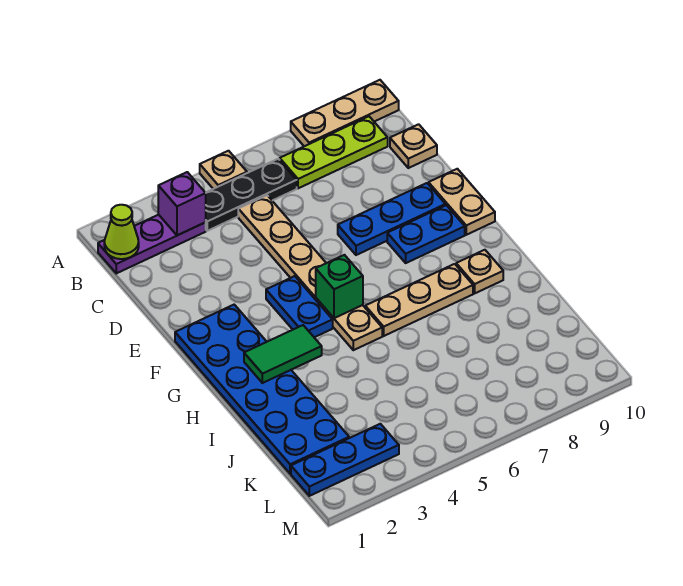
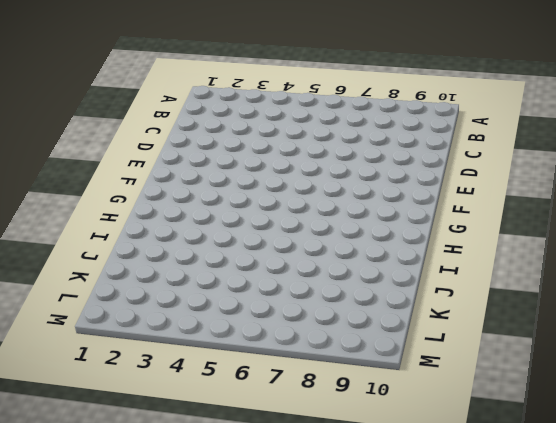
none -> tan 1x1 plate [200,151,247,189]
none -> tan 1x3 plate [291,80,399,146]
none -> purple 1x3 plate [98,215,206,273]

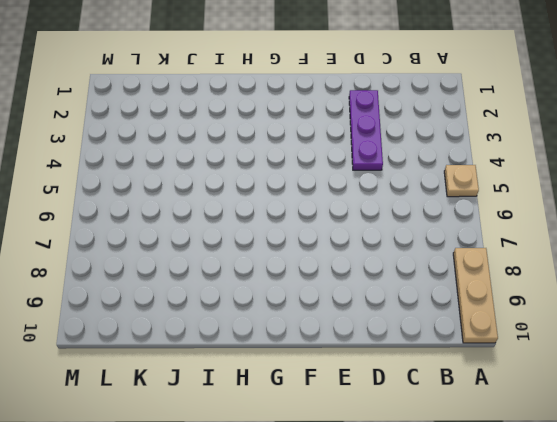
purple 1x3 plate [349,90,383,170] -> purple 1x3 plate moved to [98,215,206,273]
none -> black 1x3 plate [206,159,297,231]
none -> lime 1x3 plate [280,116,388,188]
none -> tan 1x6 plate [238,195,382,350]

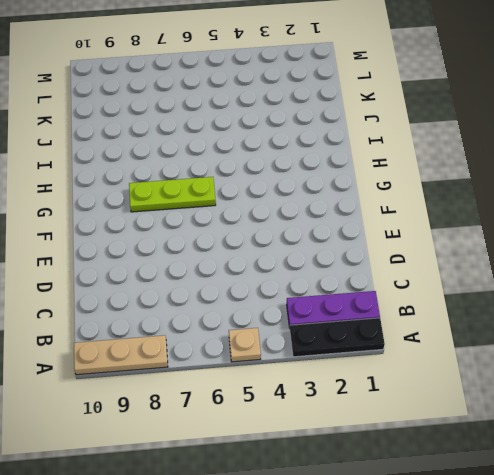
black 1x3 plate [290,318,385,357] -> black 1x3 plate moved to [206,159,297,231]
lime 1x3 plate [129,177,216,212] -> lime 1x3 plate moved to [280,116,388,188]
none -> tan 1x6 plate [238,195,382,350]
none -> tan 1x1 plate [390,124,437,168]
none -> blue 1x3 plate [338,183,445,255]

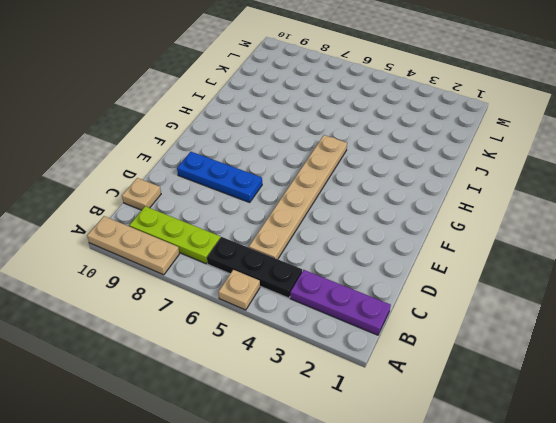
none -> tan 1x2 plate [429,169,495,235]
none -> blue 2x6 plate [175,305,349,474]
none -> blue 1x2 plate [266,276,333,337]

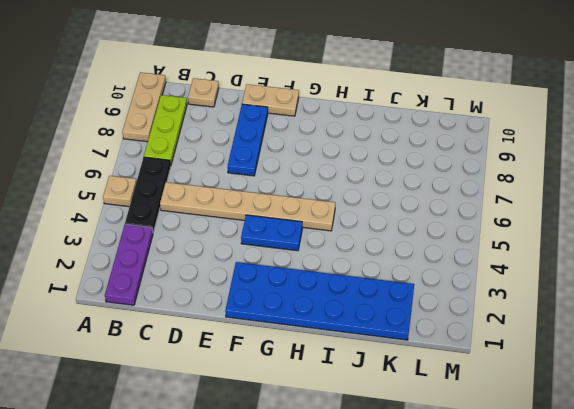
none -> blue 1x2 plate [387,205,465,263]
none -> tan 1x3 plate [365,264,473,336]
none -> tan 1x1 plate [456,250,503,293]

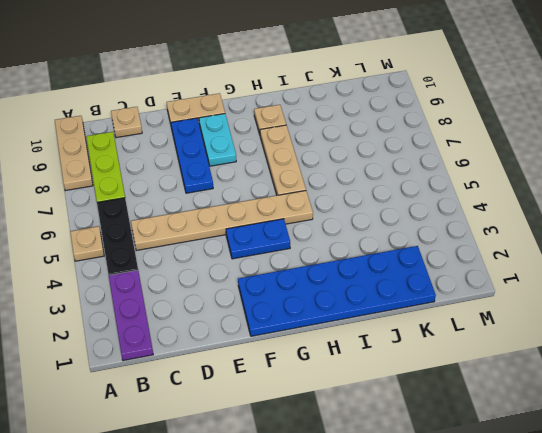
cyan 1x2 plate [199,114,236,166] -> blue 1x2 plate [387,205,465,263]
none -> blue 1x3 plate [291,424,399,496]
none -> lime 1x1 cone [104,205,139,259]
none -> purple 1x1 brick [158,172,206,235]

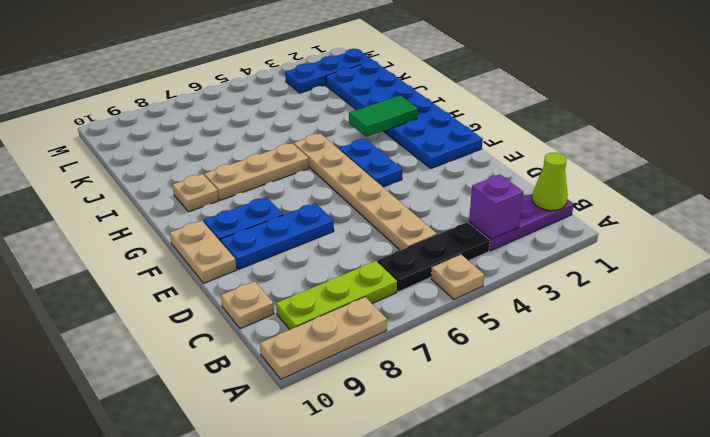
none -> green 1x1 brick [316,255,363,318]

